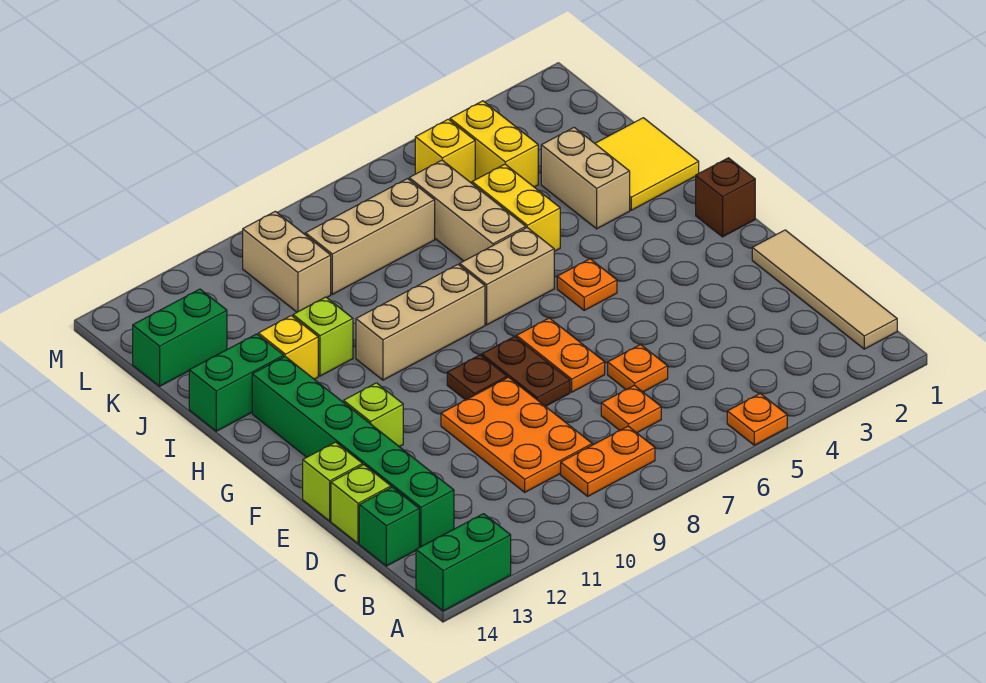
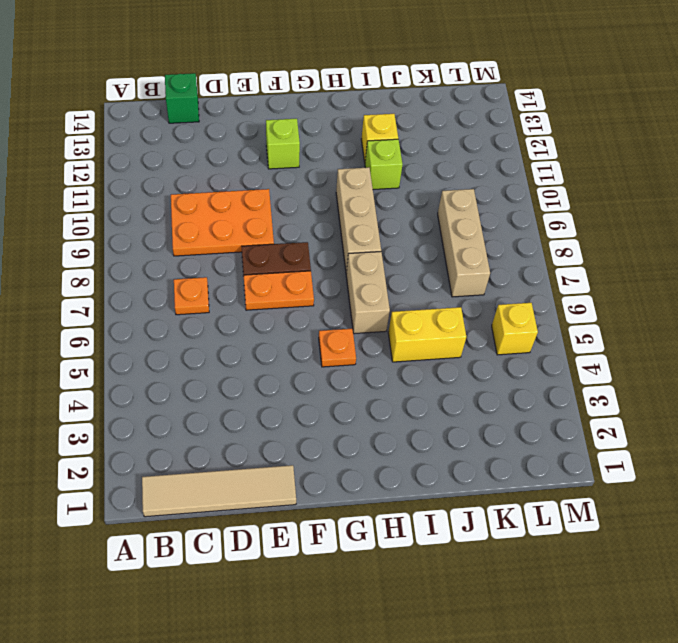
none -> orange 1x1 plate [727,393,787,445]
none -> green 1x2 brick [416,514,511,611]
none -> orange 1x2 plate [561,426,655,496]
none -> green 1x6 brick [252,357,454,547]

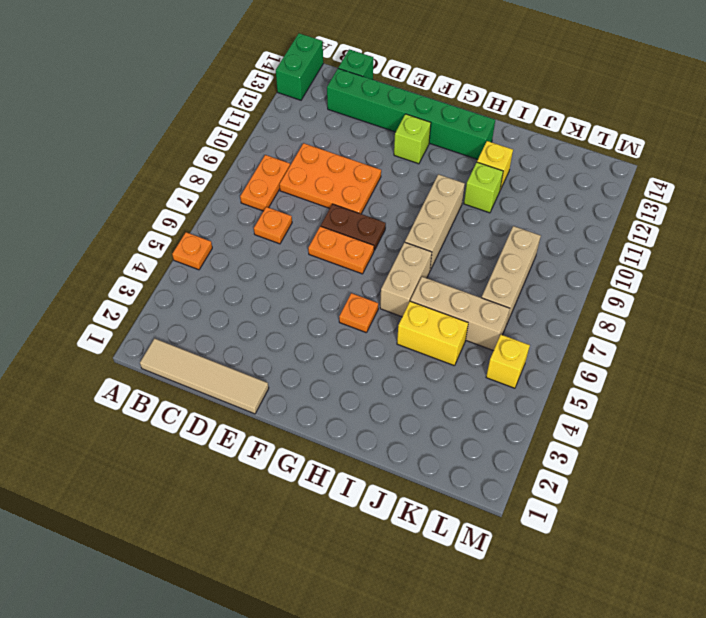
none -> orange 1x1 plate [608,344,668,392]
none -> lime 1x1 brick [331,465,391,544]
none -> lime 1x1 brick [303,442,363,521]
none -> brown 1x1 plate [447,355,507,400]

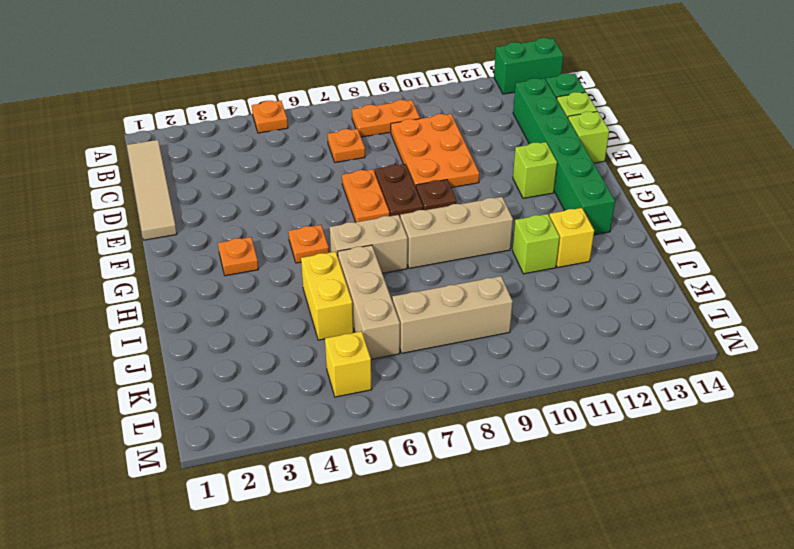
orange 1x1 plate [218,237,259,276] -> orange 1x1 plate moved to [608,344,668,392]
none -> brown 1x1 brick [696,158,755,237]
none -> yellow 2x2 tile [595,118,699,210]
none -> tan 1x2 brick [541,127,630,229]
none -> green 1x2 brick [189,334,284,431]

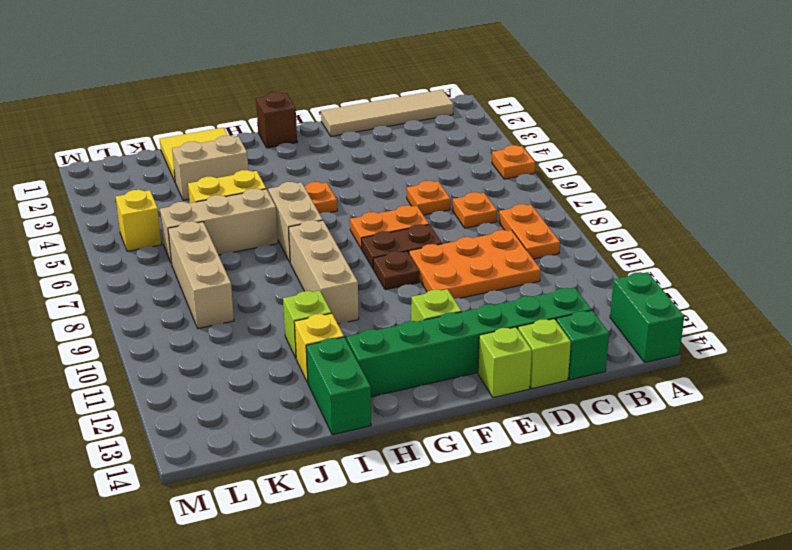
none -> yellow 1x2 brick [450,101,538,187]
none -> tan 1x2 brick [243,211,331,312]
none -> green 1x2 brick [133,289,227,386]

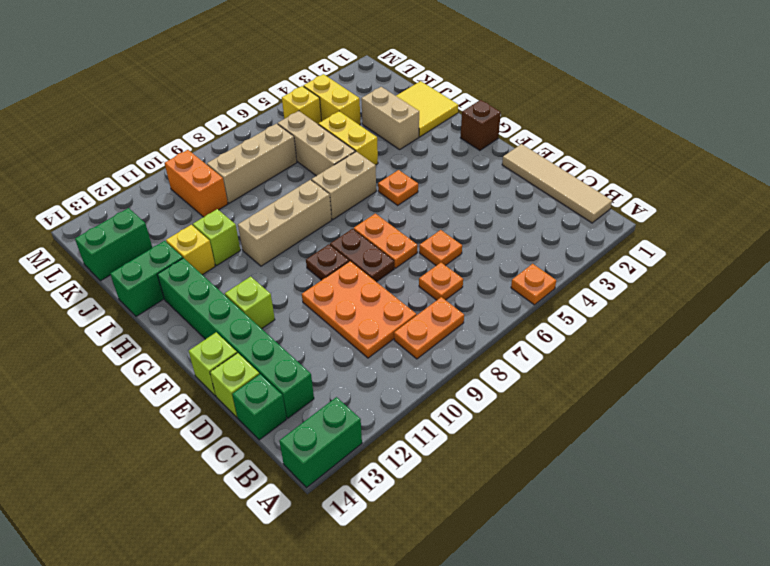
orange 1x2 brick [165,150,228,217] -> tan 1x2 brick [243,211,331,312]

